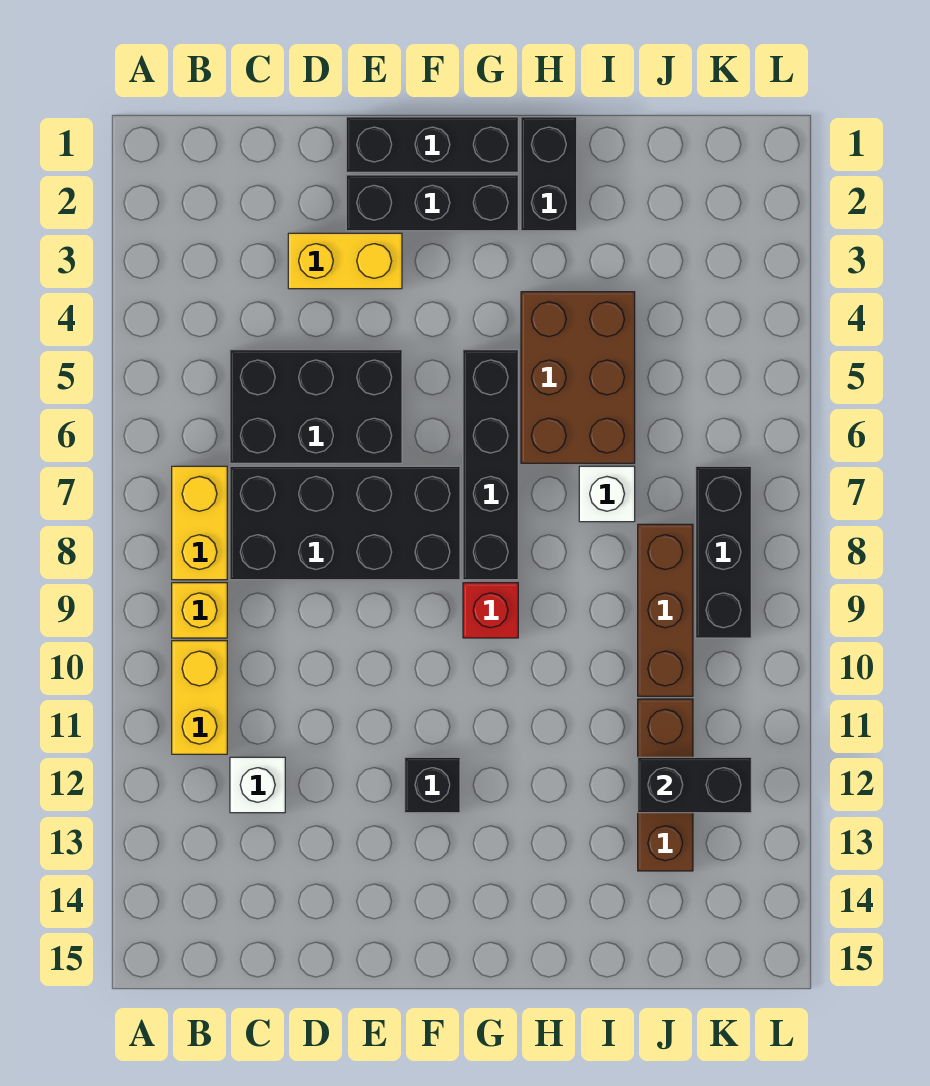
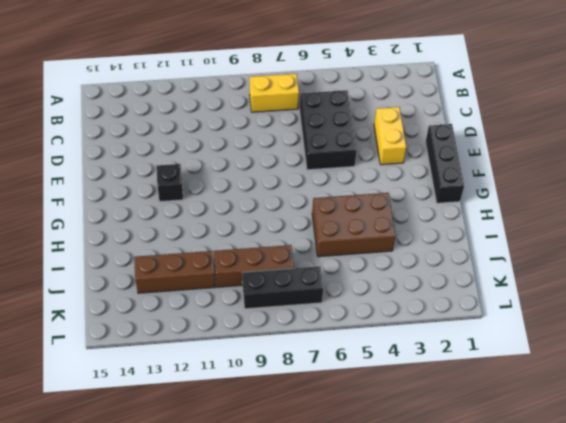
none -> yellow 1x1 brick [172,583,227,638]
none -> yellow 1x2 brick [172,641,227,754]
none -> black 2x4 brick [230,466,460,580]

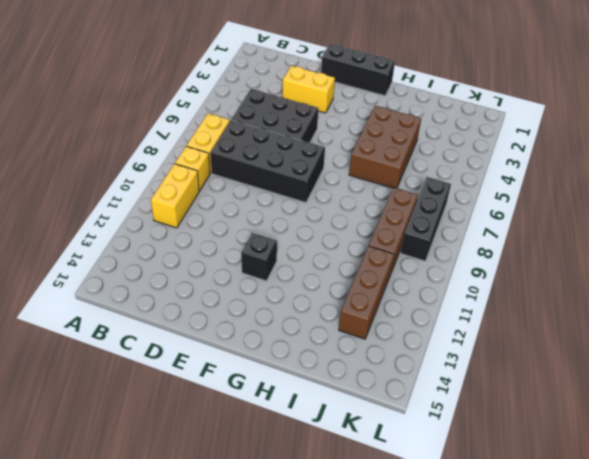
none -> white 1x1 brick [230,757,285,813]
none -> black 1x3 brick [346,175,518,231]
none -> black 1x4 brick [463,350,518,580]

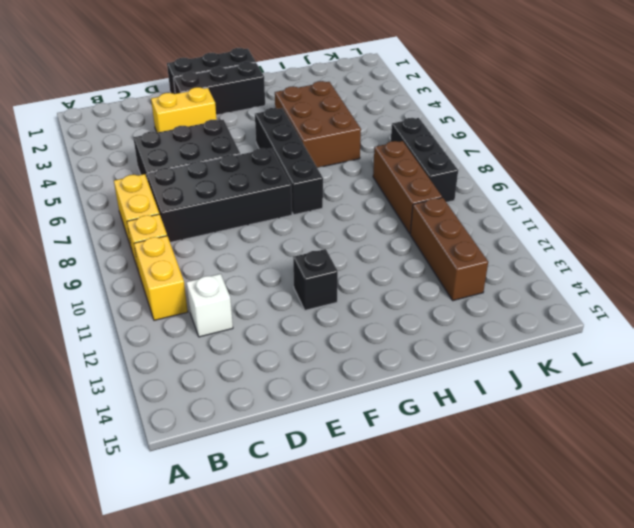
none -> red 1x1 brick [463,583,518,638]
none -> black 1x2 brick [521,117,577,231]
none -> white 1x1 brick [579,466,635,522]

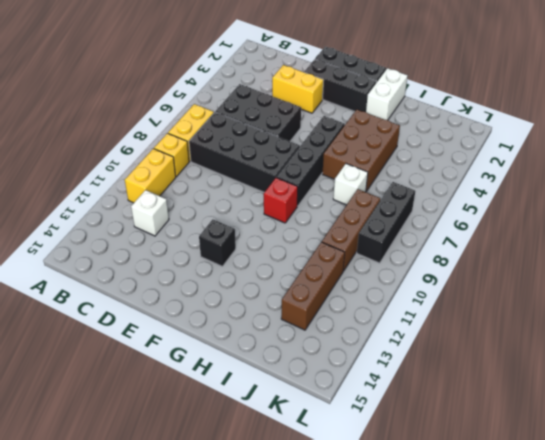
white 1x2 brick [366,68,408,120] -> black 1x2 brick [521,117,577,231]
none -> black 1x2 brick [638,757,751,813]

